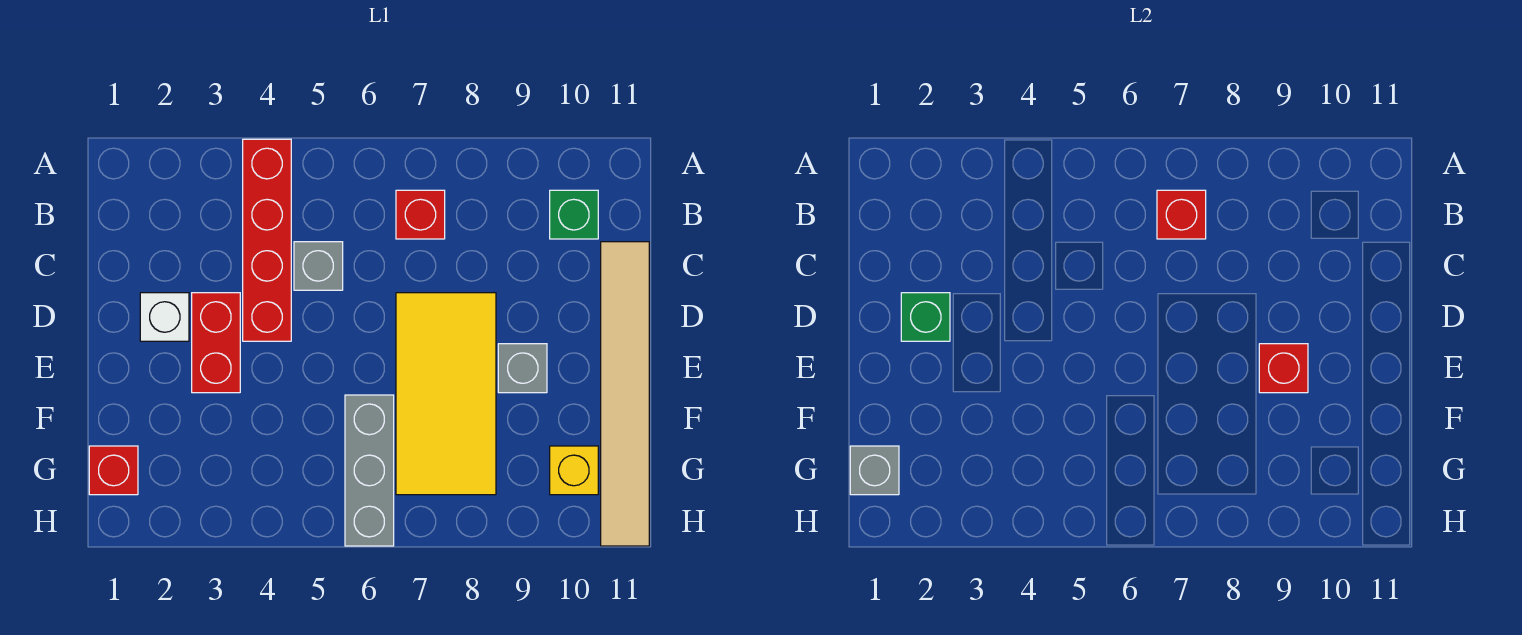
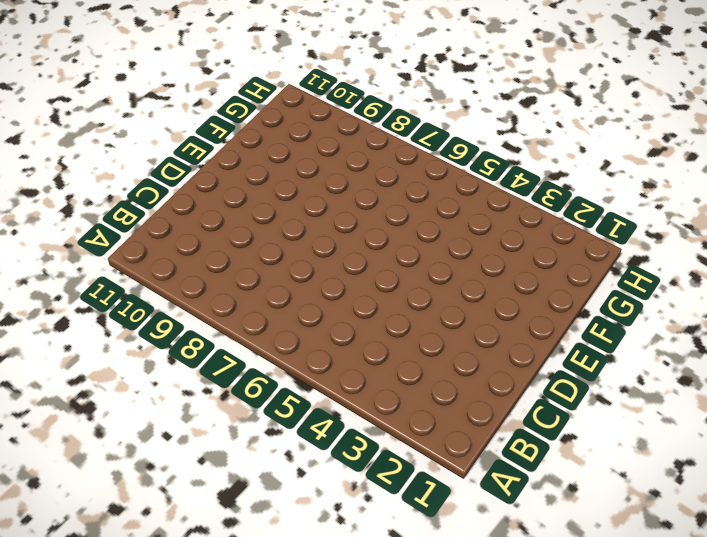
none -> red 1x4 brick [243,139,291,341]
none -> red 1x1 brick [396,190,445,239]
none -> green 1x1 brick [550,190,598,239]

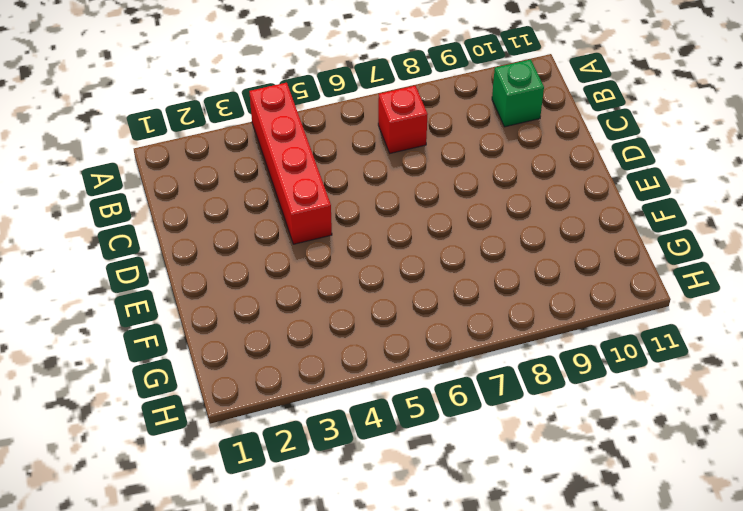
none -> grey 1x1 brick [294,242,343,290]
none -> tan 1x6 tile [601,242,649,546]
none -> white 1x1 brick [140,293,189,341]

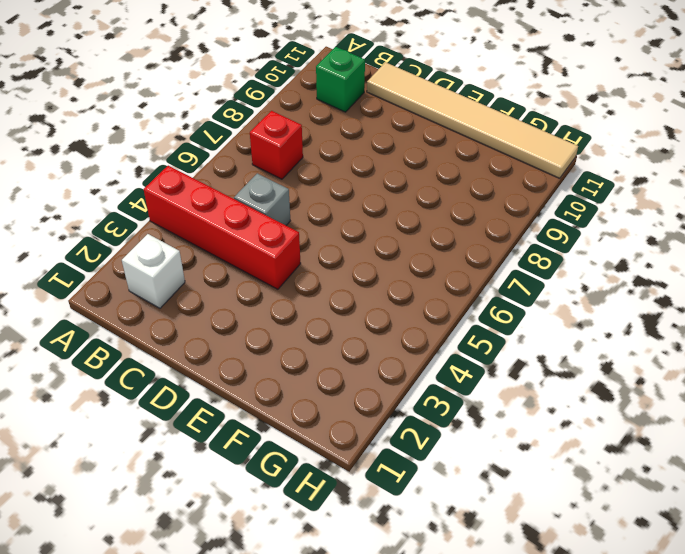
white 1x1 brick [122,234,185,308] -> white 1x1 brick moved to [140,293,189,341]
none -> red 1x2 brick [192,293,240,393]
none -> yellow 2x4 tile [396,293,496,495]
none -> grey 1x1 brick [498,344,547,393]

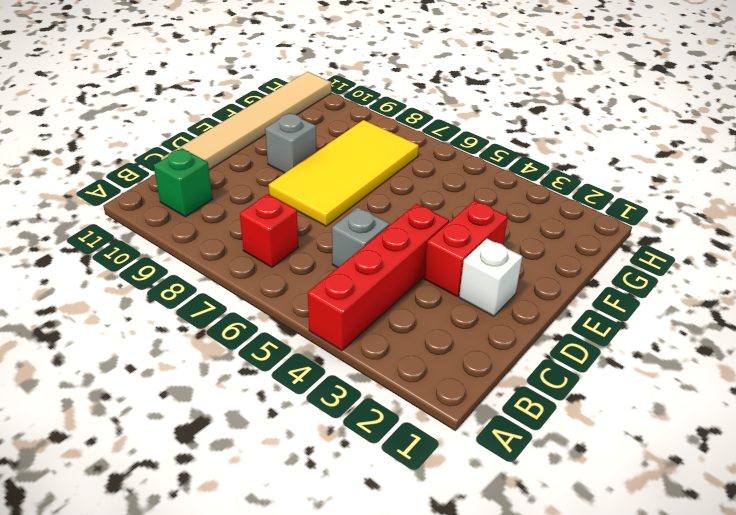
none -> grey 1x3 brick [345,395,394,546]
none -> red 1x1 brick [89,446,138,495]
none -> yellow 1x1 brick [550,446,598,495]

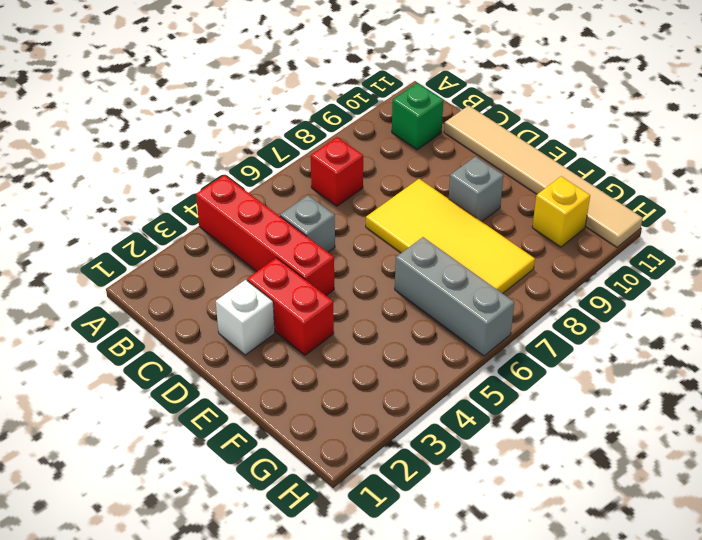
none -> red 1x1 brick [89,446,138,495]
none -> red 1x1 brick [1157,190,1206,239]
none -> green 1x1 brick [901,293,950,341]

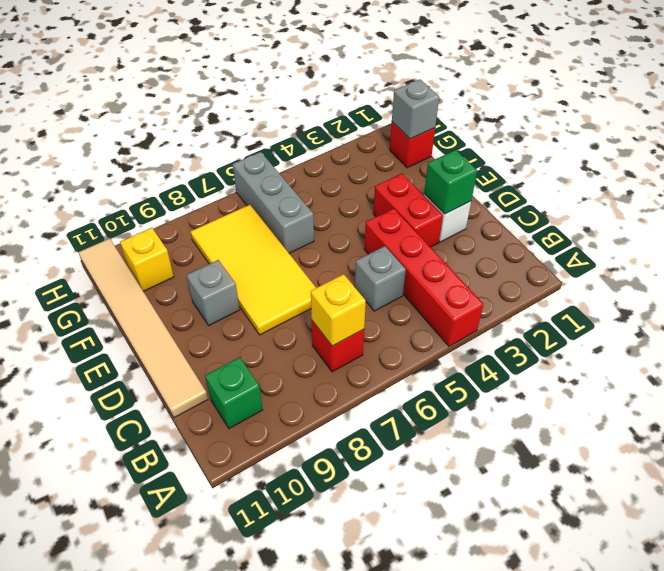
yellow 1x1 brick [311,274,366,346] -> red 1x1 brick [1157,190,1206,239]
none -> red 1x1 brick [1259,344,1308,393]

